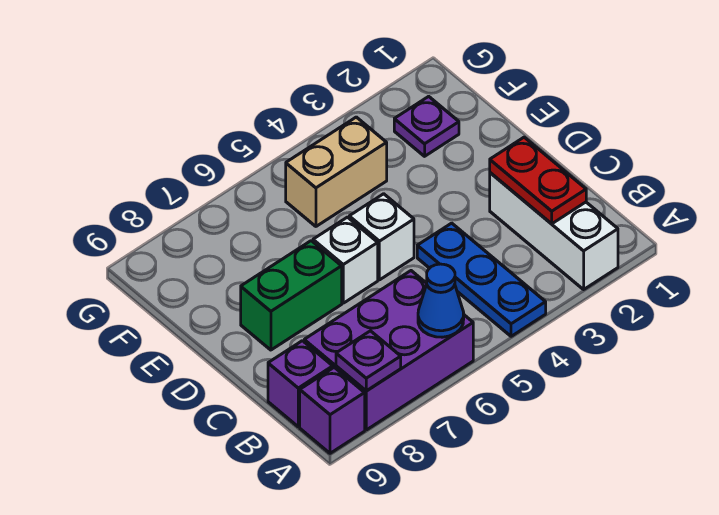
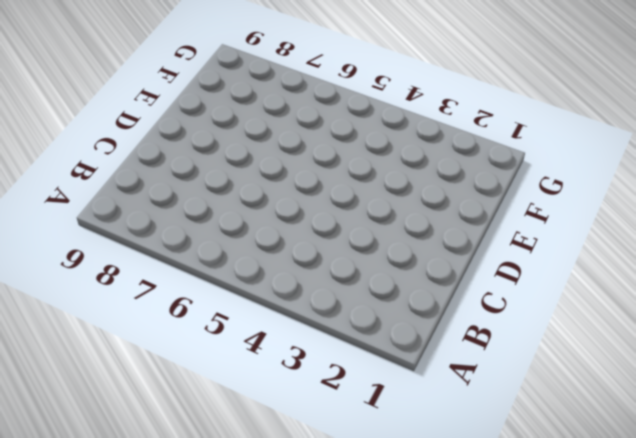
none -> white 1x3 brick [490,173,618,289]
none -> blue 1x3 plate [417,223,546,336]
none -> purple 2x3 brick [304,271,473,430]

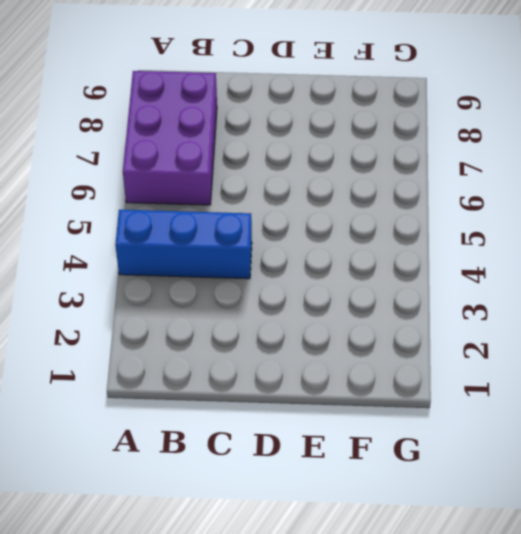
blue 1x3 brick [115,210,252,279] -> blue 1x3 plate [417,223,546,336]
none -> white 1x3 brick [490,173,618,289]
none -> purple 1x1 brick [300,367,365,453]
none -> purple 1x1 brick [268,341,333,427]

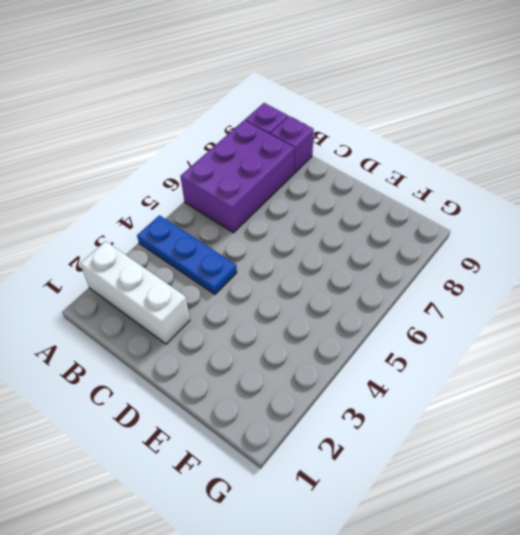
none -> white 1x1 brick [349,194,414,280]
none -> white 1x1 brick [313,217,378,303]
none -> green 1x2 brick [241,241,342,350]

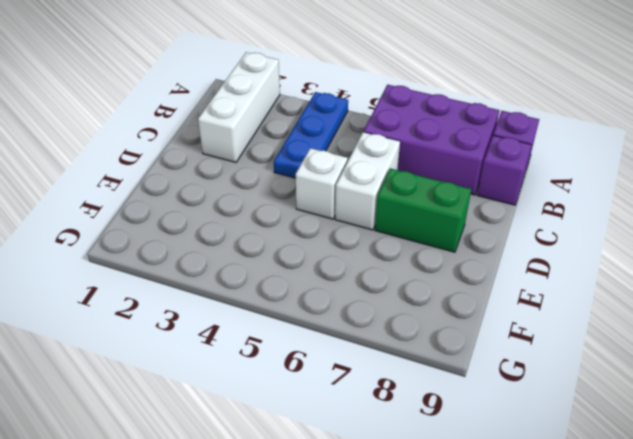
white 1x2 brick [335,132,400,230] -> white 1x1 brick [313,217,378,303]
none -> purple 1x1 plate [394,96,459,156]
none -> tan 1x2 brick [286,117,387,226]
none -> blue 1x1 cone [418,264,464,337]

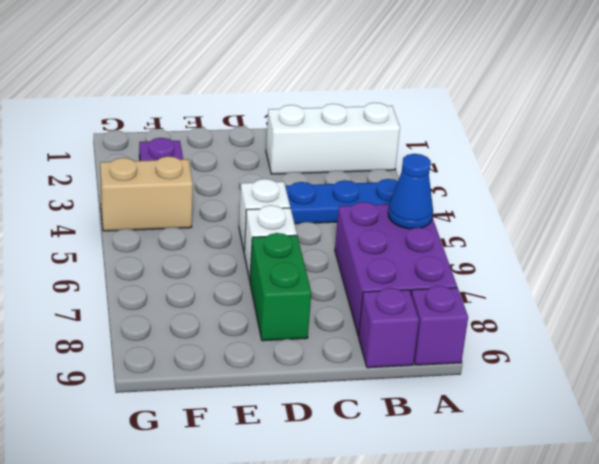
tan 1x2 brick [100,156,193,231] -> tan 1x2 brick turned to [286,117,387,226]
none -> purple 1x1 plate [336,331,401,391]
none -> red 1x2 plate [490,137,586,224]

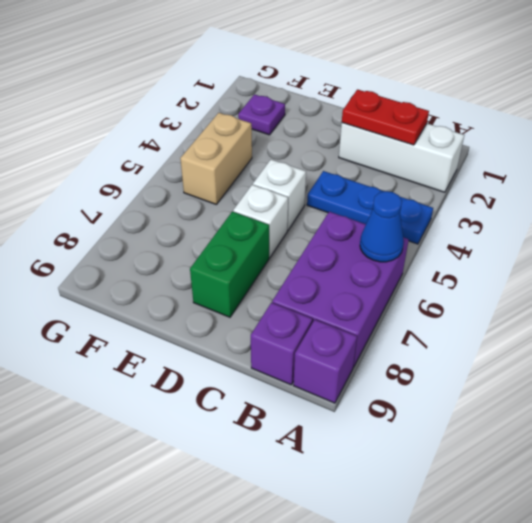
none -> purple 1x1 plate [336,331,401,391]

